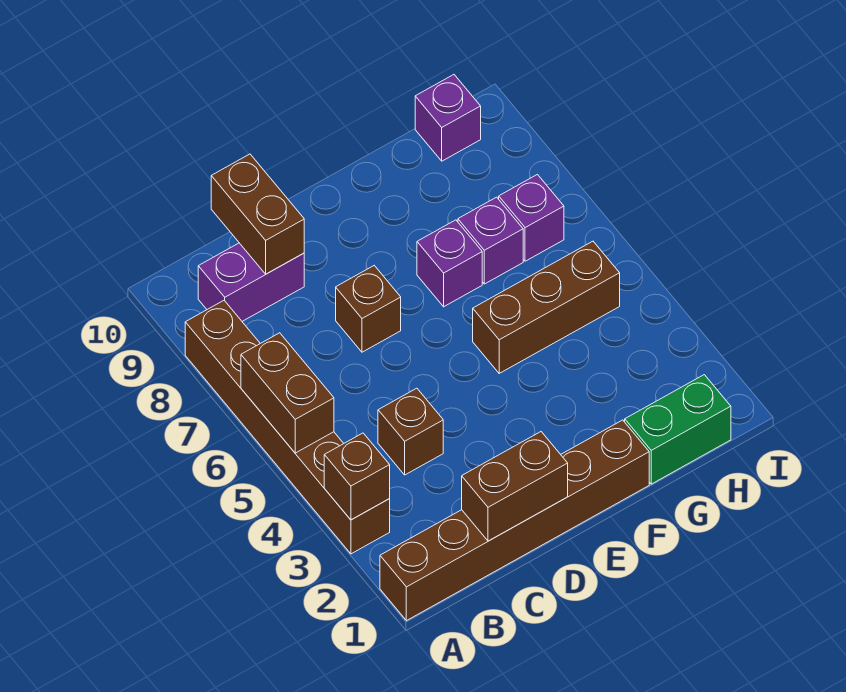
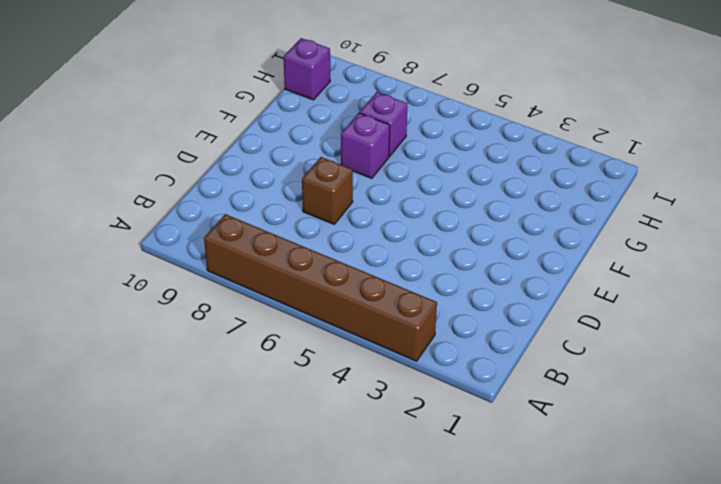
none -> brown 1x6 brick [380,420,649,621]
none -> purple 1x2 brick [198,243,304,321]
none -> brown 1x1 brick [378,388,443,475]

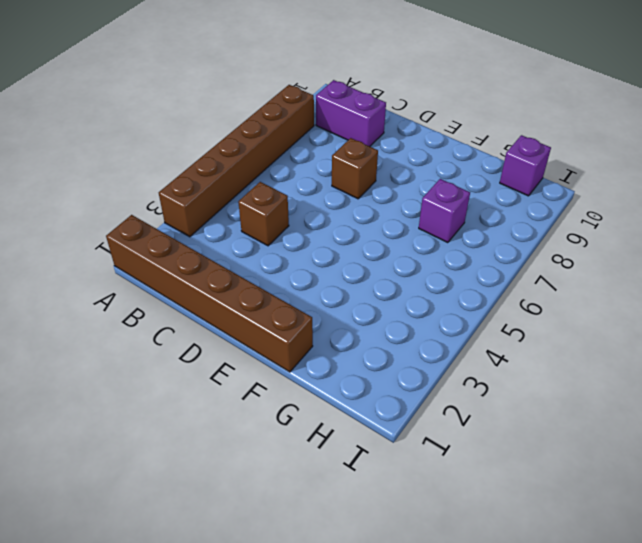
none -> brown 1x3 brick [473,241,620,373]
none -> purple 1x1 brick [417,220,482,307]
none -> green 1x2 brick [625,375,731,484]

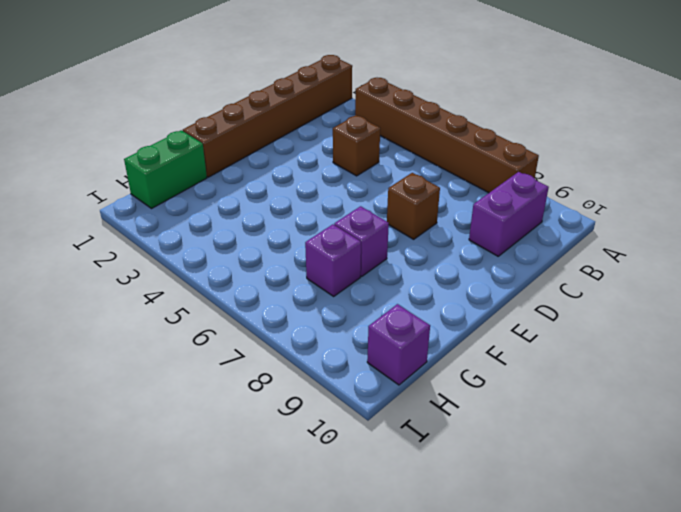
none -> brown 1x3 brick [473,241,620,373]
none -> purple 1x1 brick [499,175,564,261]
none -> brown 1x1 brick [324,433,390,520]

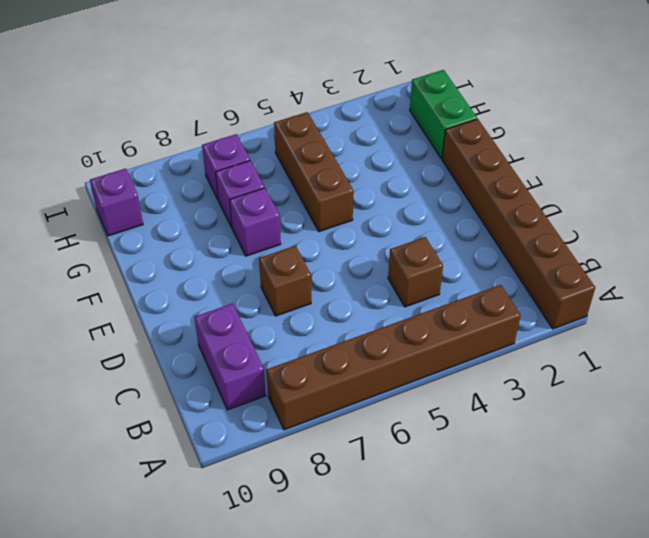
none -> brown 1x1 brick [324,433,390,520]
none -> brown 1x2 brick [241,333,334,453]
none -> brown 1x2 brick [462,432,568,541]

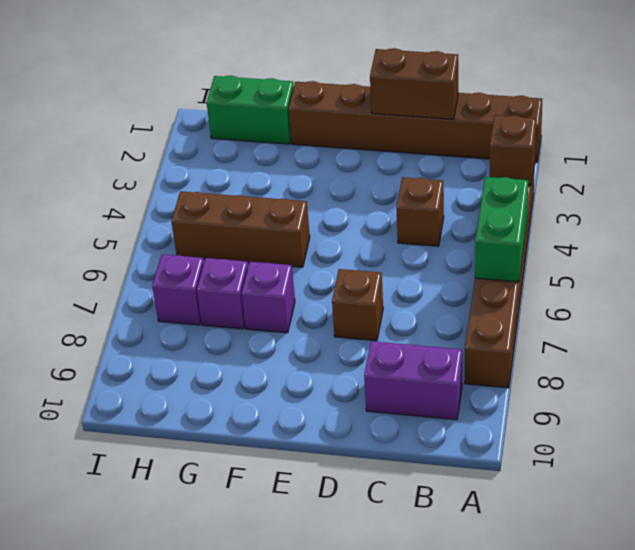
green 1x2 brick [475,177,528,282] -> brown 1x2 brick [241,333,334,453]
none -> purple 1x1 brick [415,75,481,161]
none -> brown 1x2 brick [211,154,304,274]

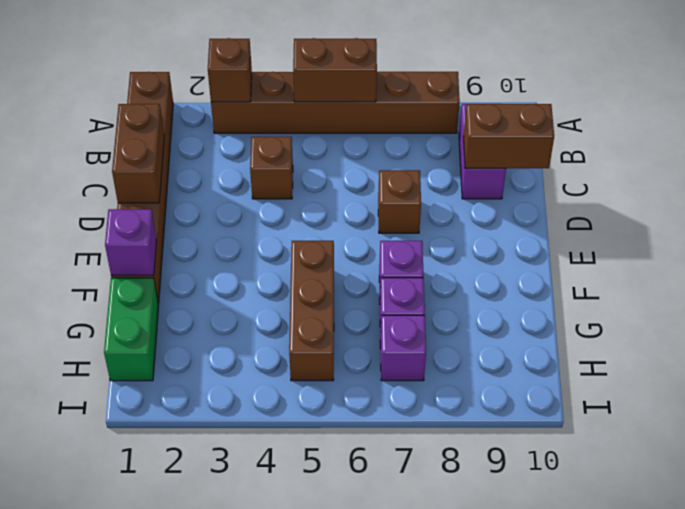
purple 1x1 brick [105,209,157,275] -> purple 1x1 brick moved to [415,75,481,161]

